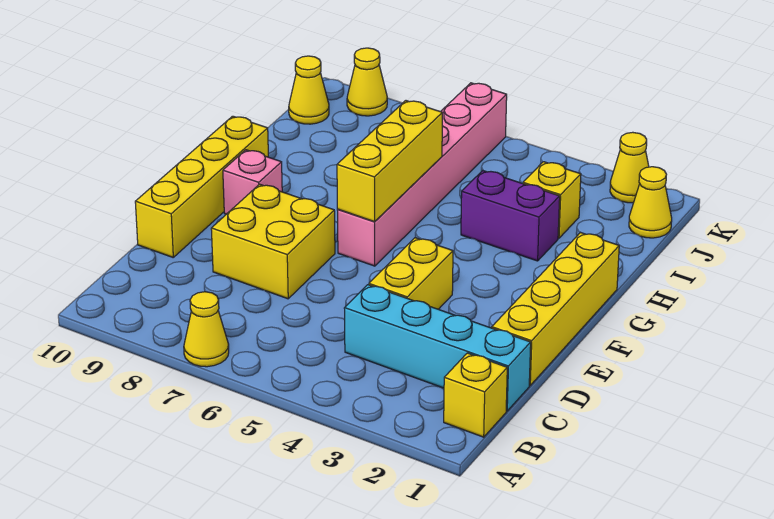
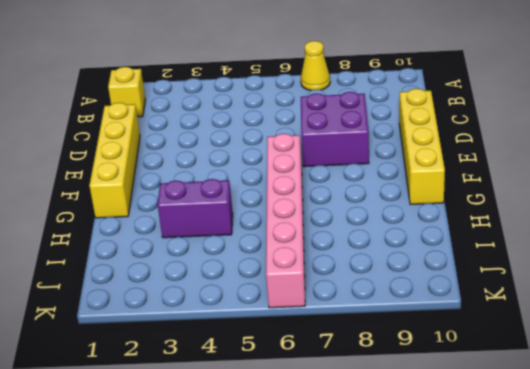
purple 2x2 brick [301,92,369,167] -> yellow 2x2 brick [211,184,335,299]
none -> cyan 1x4 brick [344,285,531,411]
none -> yellow 1x2 brick [369,238,453,309]
none -> pink 1x1 brick [223,150,282,214]

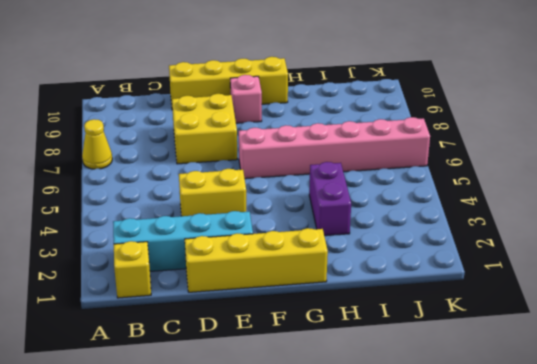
cyan 1x4 brick [113,211,253,271] -> cyan 1x4 brick turned to [344,285,531,411]
none -> yellow 1x1 brick [523,162,581,238]
none -> yellow 1x1 cone [629,167,672,238]
none -> yellow 1x1 cone [289,56,329,124]

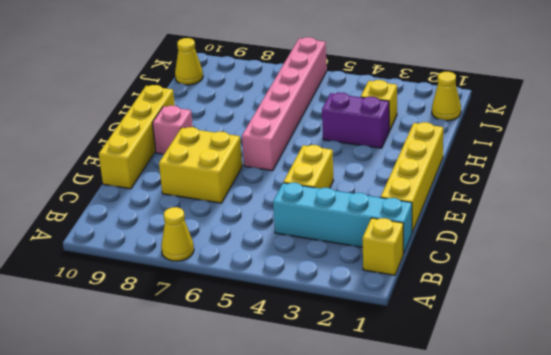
none -> yellow 1x1 cone [610,132,649,203]
none -> yellow 1x1 cone [347,48,387,116]
none -> yellow 1x3 brick [337,101,442,222]

